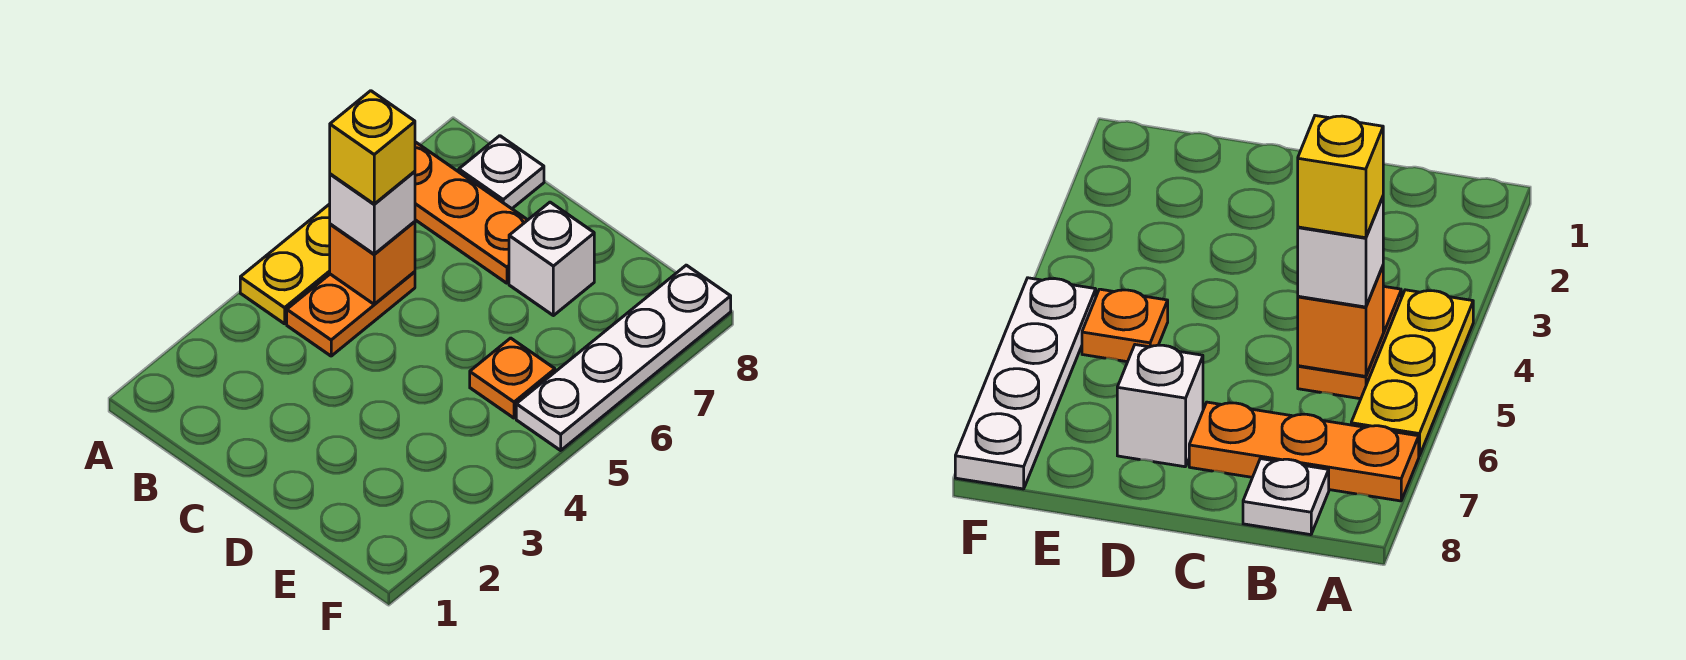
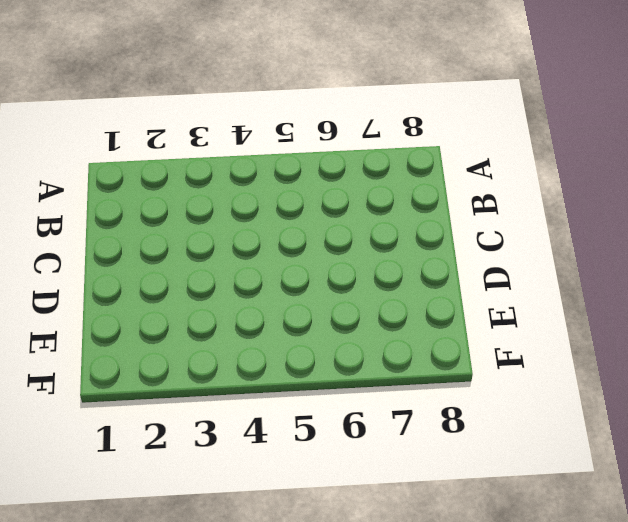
none -> yellow 1x3 plate [240,204,330,324]
none -> orange 1x3 plate [415,142,527,283]

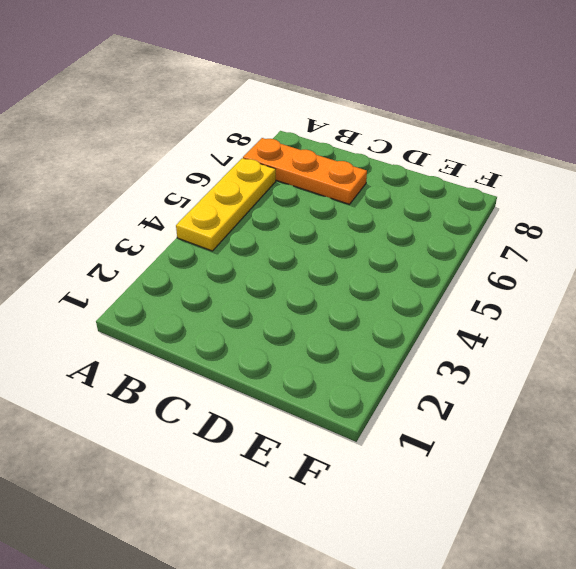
none -> orange 1x2 plate [287,272,415,356]
none -> white 1x1 plate [459,136,544,209]

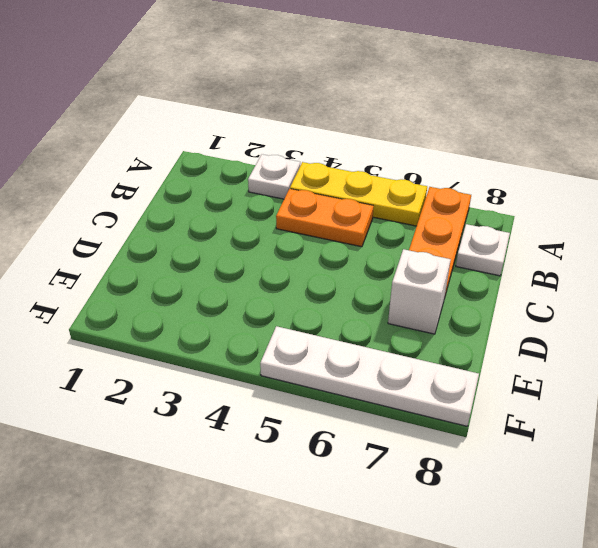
white 1x1 plate [248,154,300,199] -> none
none -> orange 1x1 plate [470,338,555,418]
none -> orange 1x1 brick [330,222,415,304]

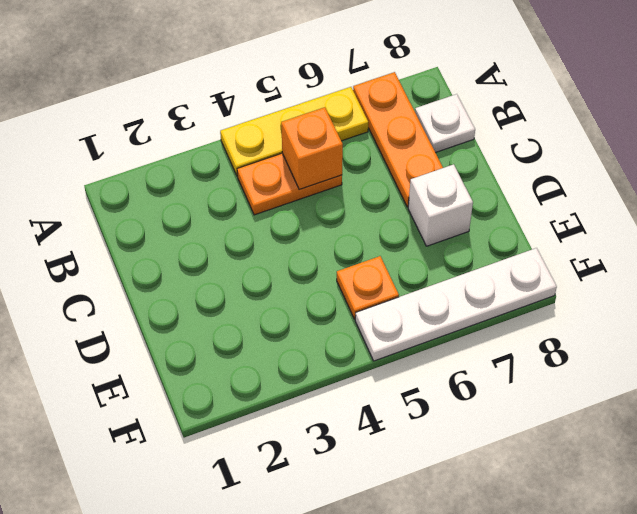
none -> white 1x1 brick [330,171,415,254]
none -> yellow 1x1 brick [330,91,415,204]

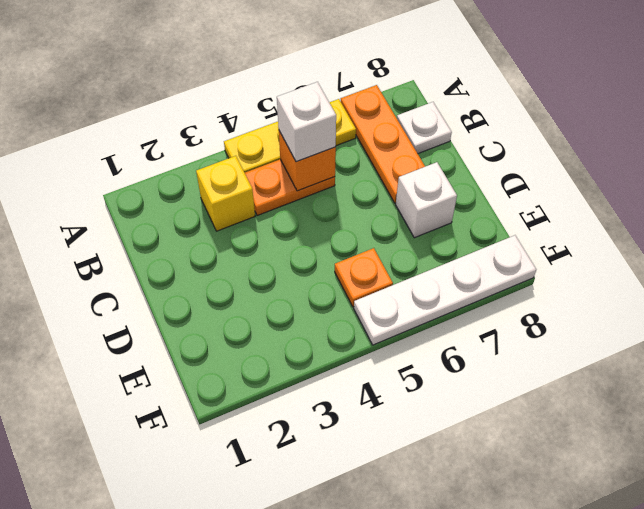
yellow 1x1 brick [196,156,255,231] -> yellow 1x1 brick moved to [330,91,415,204]

